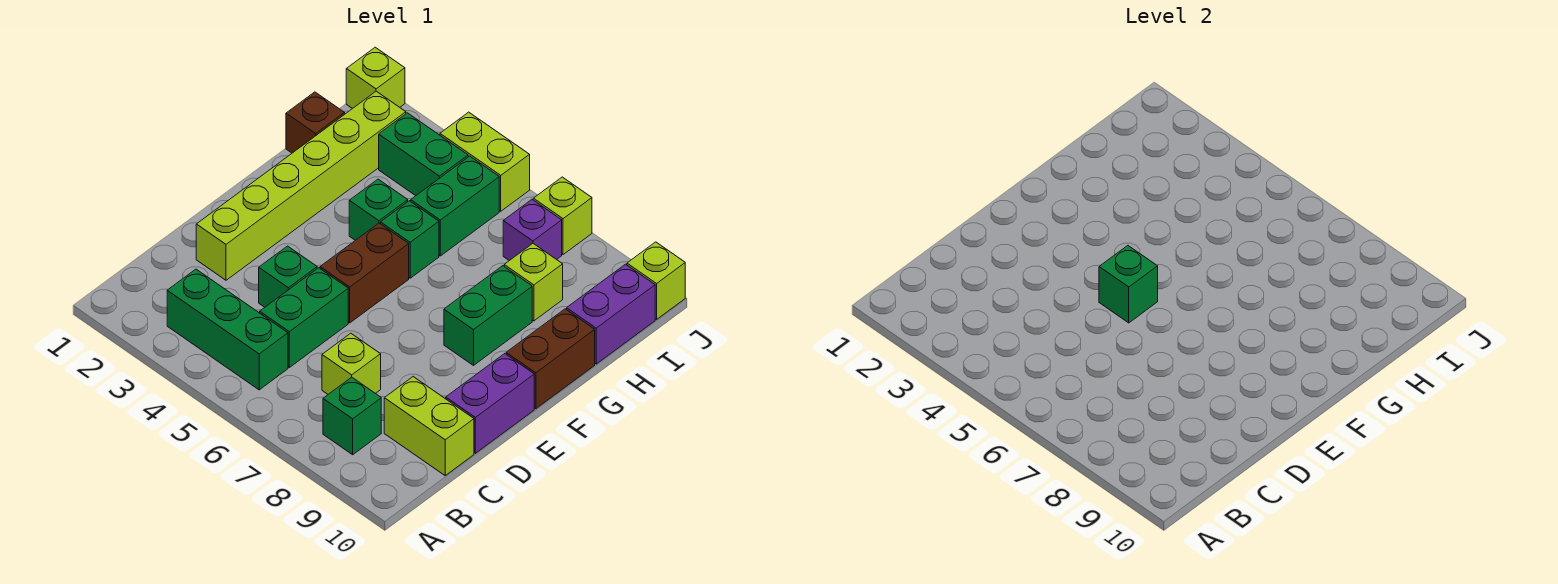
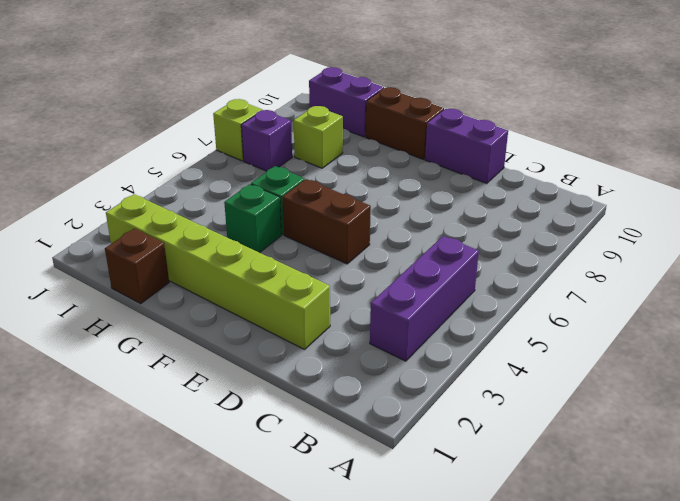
purple 1x3 brick [370,236,479,361] -> green 1x3 brick [167,269,288,390]
none -> green 1x1 brick [323,377,381,455]
none -> green 1x2 brick [260,268,348,367]
none -> lime 1x1 brick [322,333,381,394]

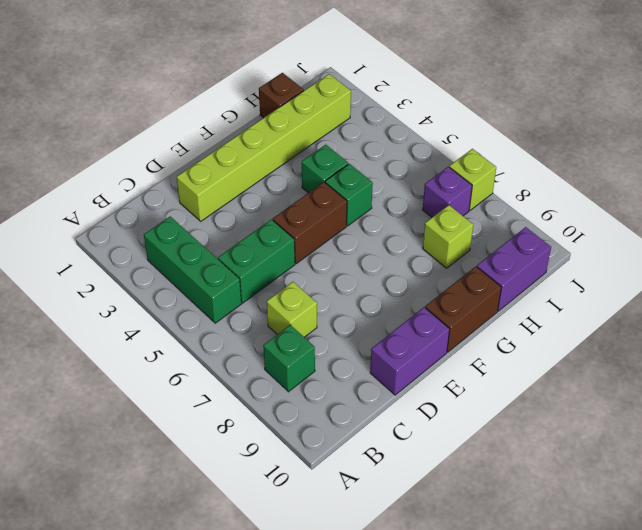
none -> lime 1x2 brick [384,377,474,475]
none -> green 1x1 brick [259,246,317,307]
none -> green 1x2 brick [444,266,532,365]

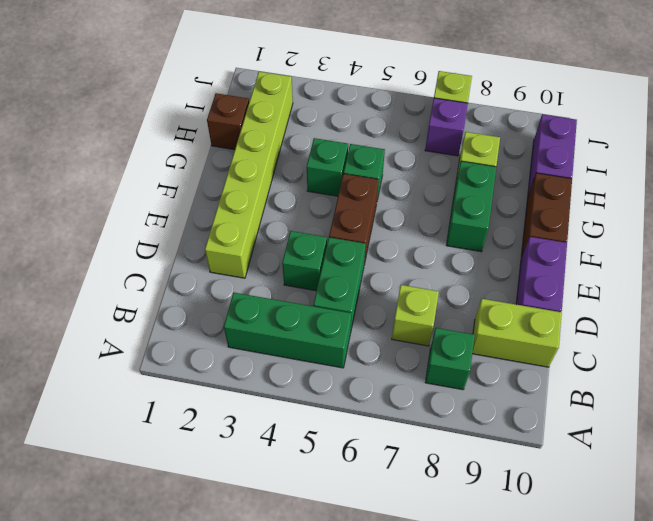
none -> green 1x2 brick [411,156,499,256]
none -> green 1x2 brick [379,113,468,196]
none -> lime 1x1 brick [346,47,405,109]

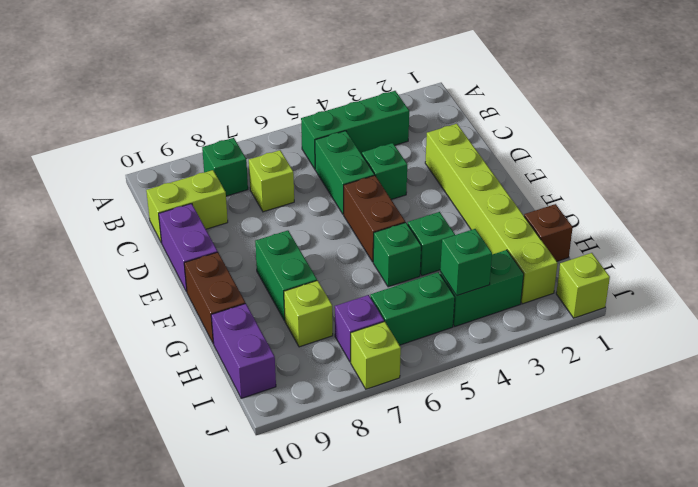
green 1x1 brick [440,229,492,296] -> green 1x1 brick moved to [1099,246,1158,323]
green 1x2 brick [370,272,455,345] -> green 1x2 brick turned to [411,156,499,256]
none -> lime 1x2 brick [440,112,530,211]
none -> lime 1x1 brick [627,242,685,319]

